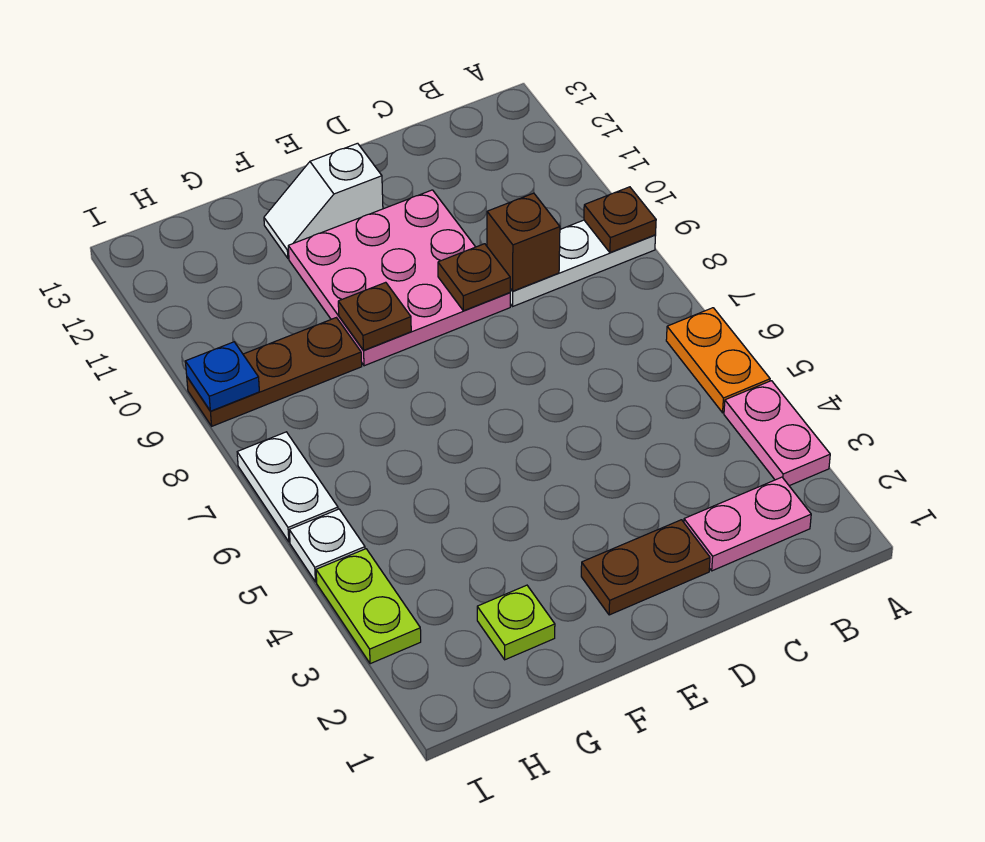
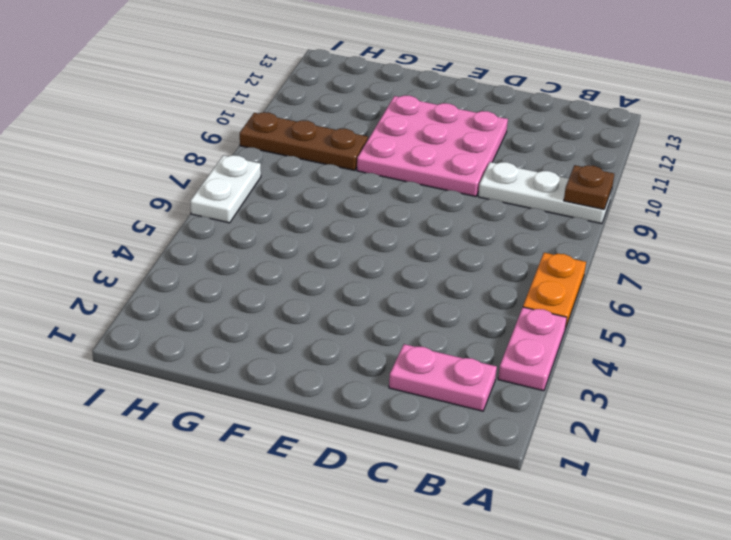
none -> brown 1x2 plate [581,520,710,615]
none -> white 1x2 slope [264,143,383,258]
none -> lime 1x1 plate [477,585,555,660]

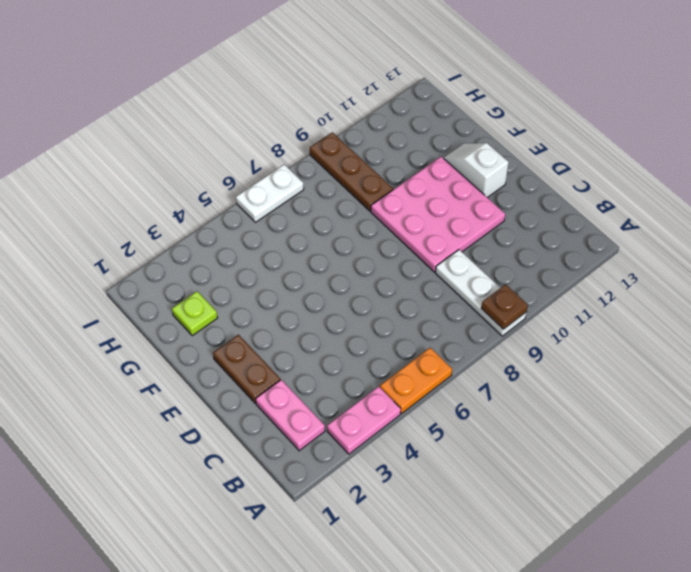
none -> lime 1x2 plate [316,549,421,664]
none -> white 1x1 plate [289,509,365,582]
none -> brown 1x1 brick [487,193,560,291]

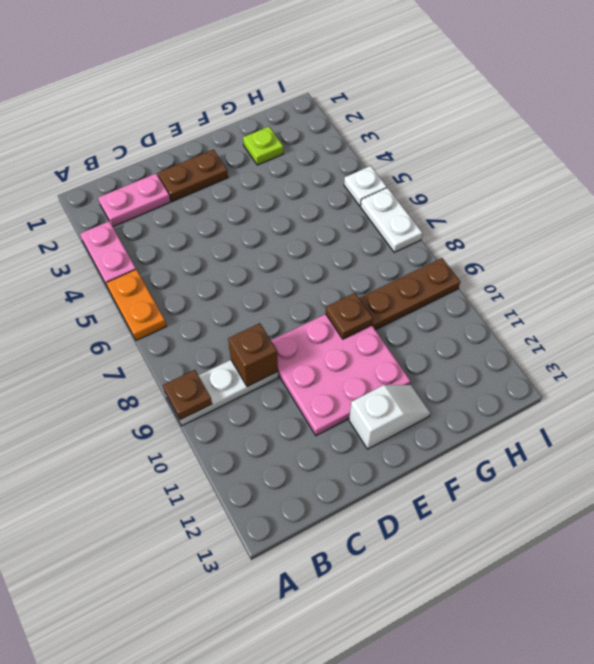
none -> lime 1x2 plate [316,549,421,664]
none -> brown 1x1 plate [438,244,510,311]
none -> blue 1x1 plate [185,342,259,411]

